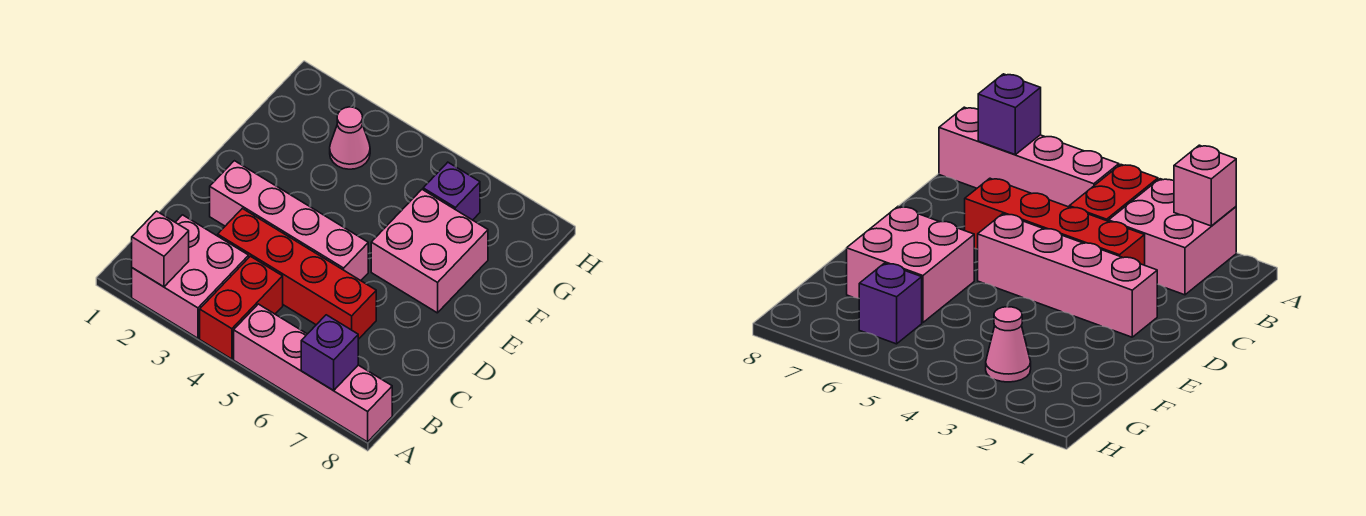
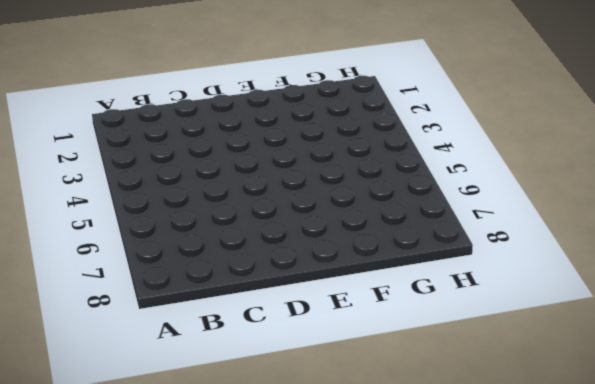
none -> pink 2x2 brick [132,215,249,338]
none -> red 1x2 brick [200,256,283,359]

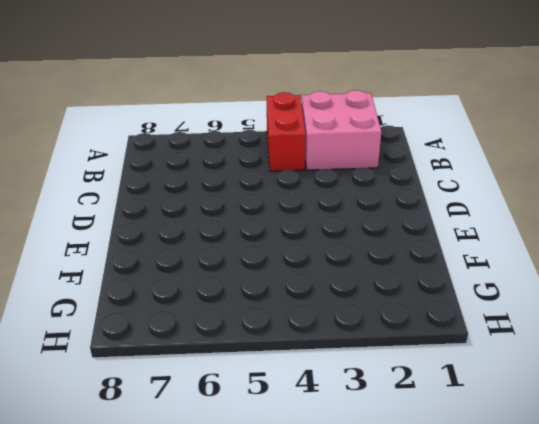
none -> pink 1x4 brick [234,304,392,442]
none -> red 1x4 brick [218,208,376,339]

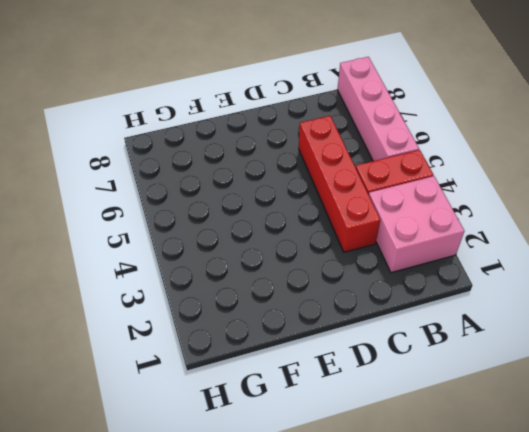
none -> pink 1x4 brick [210,161,368,281]
none -> pink 2x2 brick [371,190,488,313]

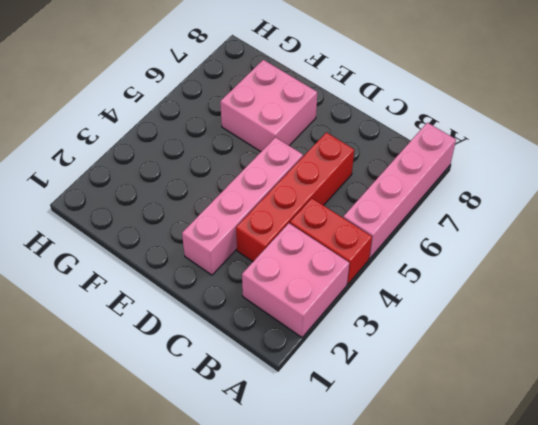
none -> pink 1x1 cone [330,107,370,169]
none -> purple 1x1 brick [423,162,480,220]

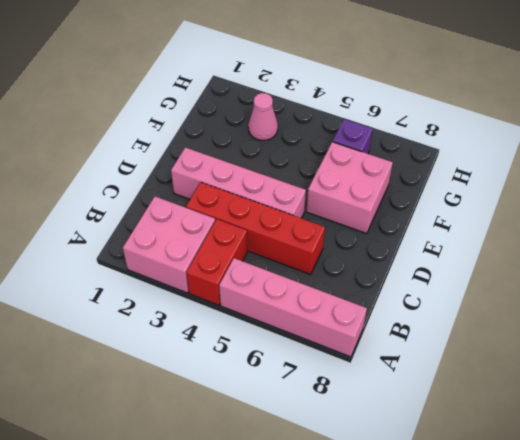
none -> pink 1x1 brick [132,211,189,287]
none -> purple 1x1 brick [301,315,358,391]

